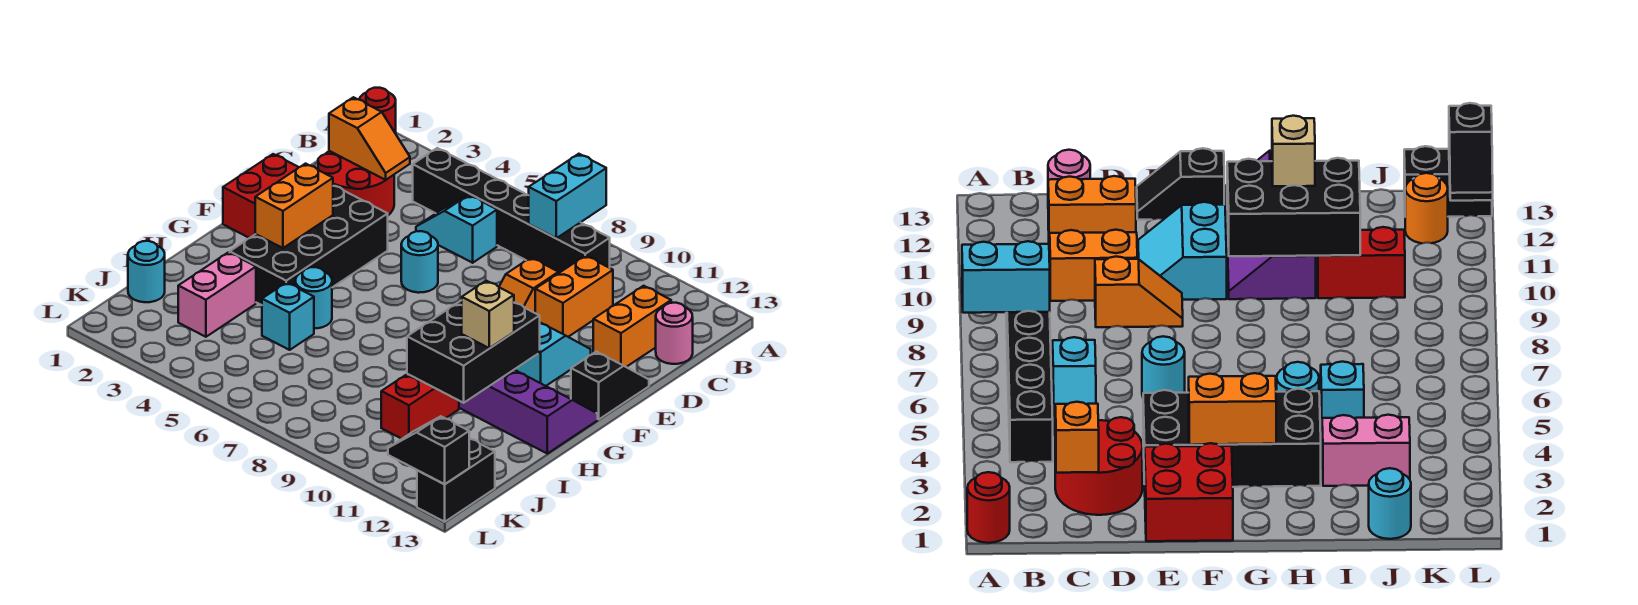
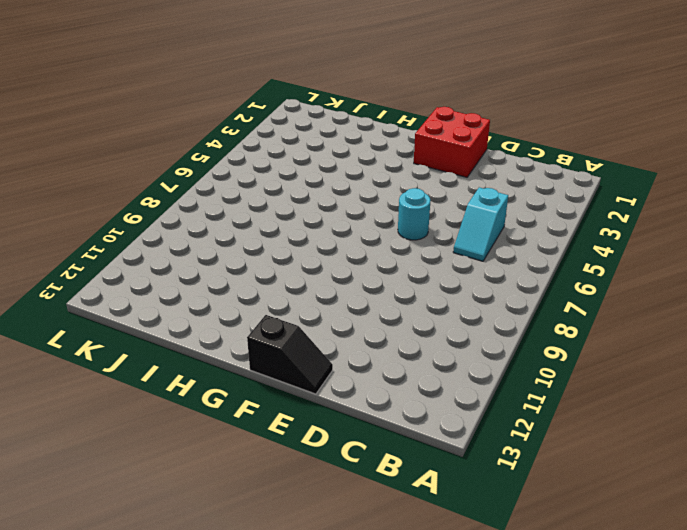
cyan 1x2 slope [453,187,508,261] -> cyan 1x2 slope turned to [416,195,497,263]
none -> red 1x1 round brick [359,88,396,134]
none -> black 1x6 brick [413,148,610,273]
none -> red 2x2 round brick [318,151,394,215]

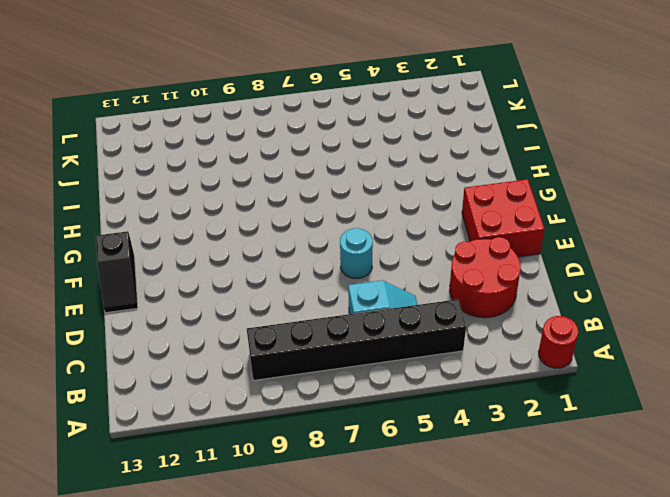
none -> orange 1x2 brick [535,255,613,337]
none -> orange 1x2 brick [593,286,671,367]
none -> pink 1x1 round brick [656,303,693,364]

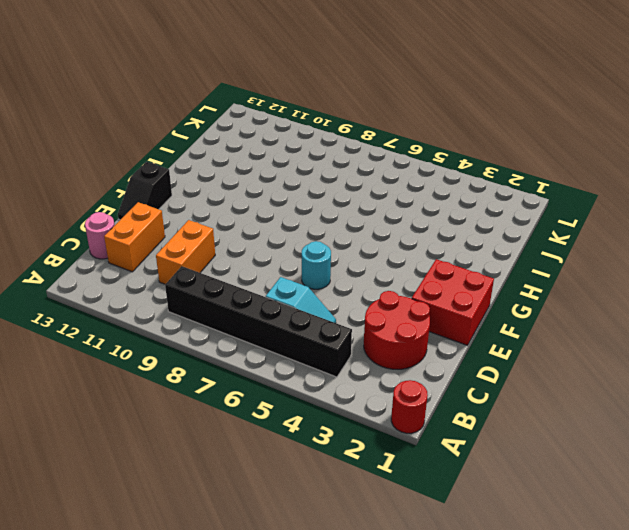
none -> orange 1x2 slope [499,258,558,313]
none -> black 2x4 brick [230,185,388,305]
none -> cyan 2x2 slope [514,323,591,386]

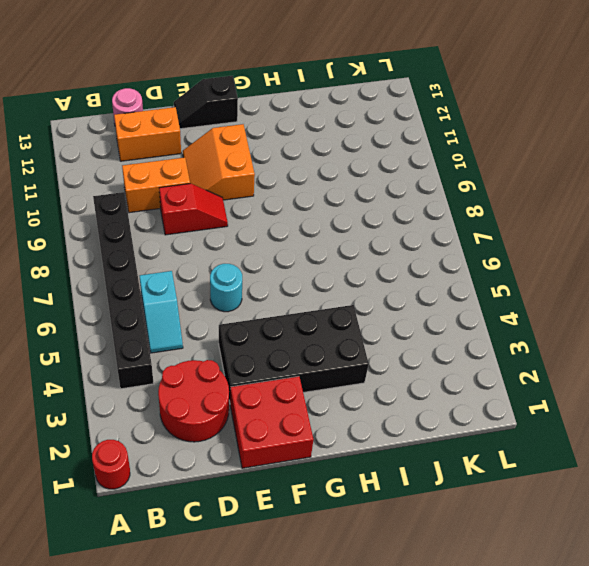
red 1x2 slope [159,183,228,235] -> orange 1x2 slope [499,258,558,313]
orange 2x2 slope [183,124,255,200] -> cyan 2x2 slope [514,323,591,386]
none -> purple 2x4 slope [459,370,598,454]
none -> cyan 1x1 round brick [295,267,332,329]
none -> pink 1x2 brick [178,252,256,337]

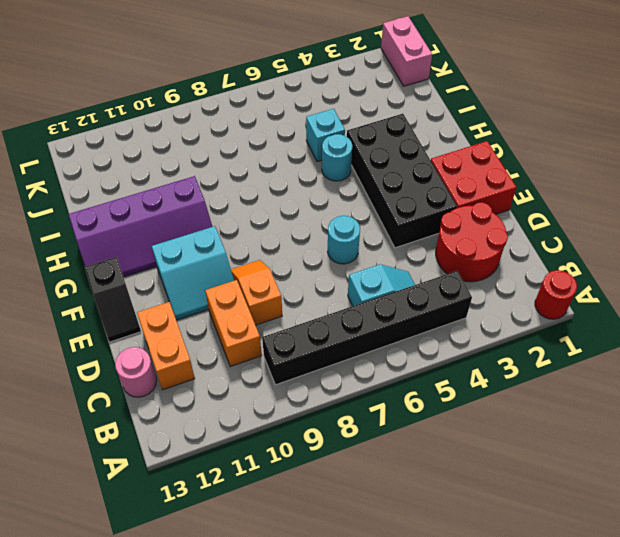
pink 1x2 brick [381,16,432,86] -> pink 1x2 brick moved to [178,252,256,337]
none -> red 1x2 brick [381,374,459,439]
none -> cyan 1x1 round brick [128,241,165,302]
none -> orange 1x1 round brick [1405,173,1448,243]

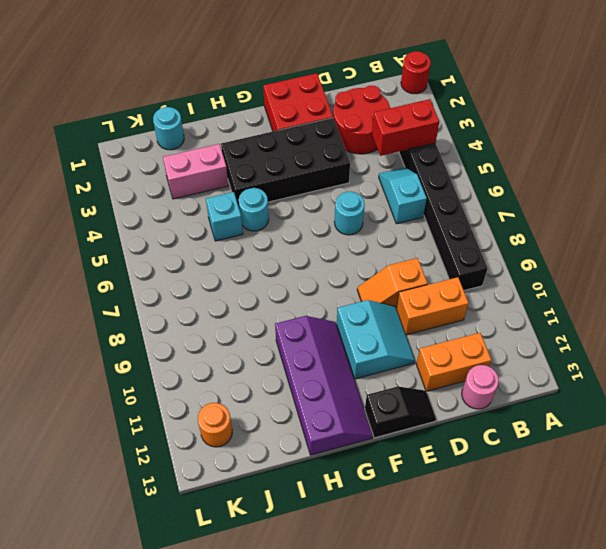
red 1x2 brick [372,99,439,156] -> red 1x2 brick moved to [381,374,459,439]
none -> black 1x2 brick [417,438,495,522]
none -> cyan 1x2 brick [529,154,606,238]
none -> orange 1x2 slope [329,97,410,180]

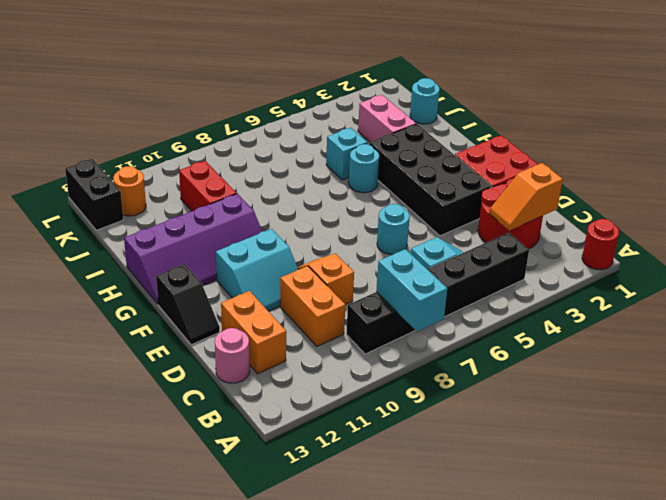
none -> orange 1x2 brick [255,164,333,248]
none -> black 2x3 brick [407,300,540,403]
none -> black 1x2 slope [388,416,469,484]

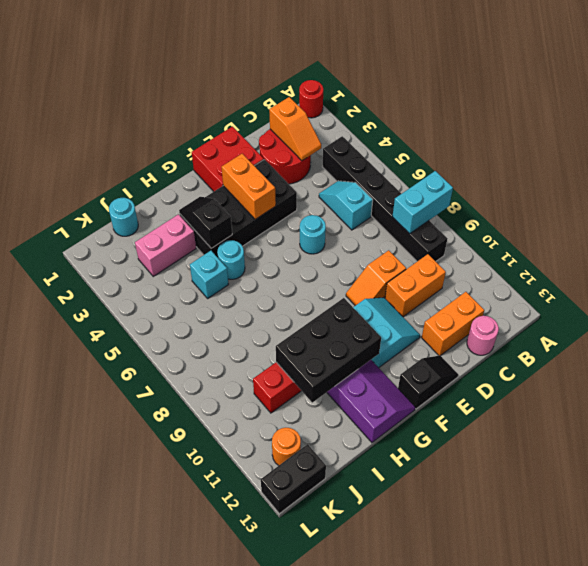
orange 1x2 brick [222,154,276,219] -> orange 1x2 brick turned to [255,164,333,248]
black 1x2 slope [179,197,232,248] -> black 1x2 slope moved to [388,416,469,484]
none -> tan 1x1 brick [462,281,514,348]

